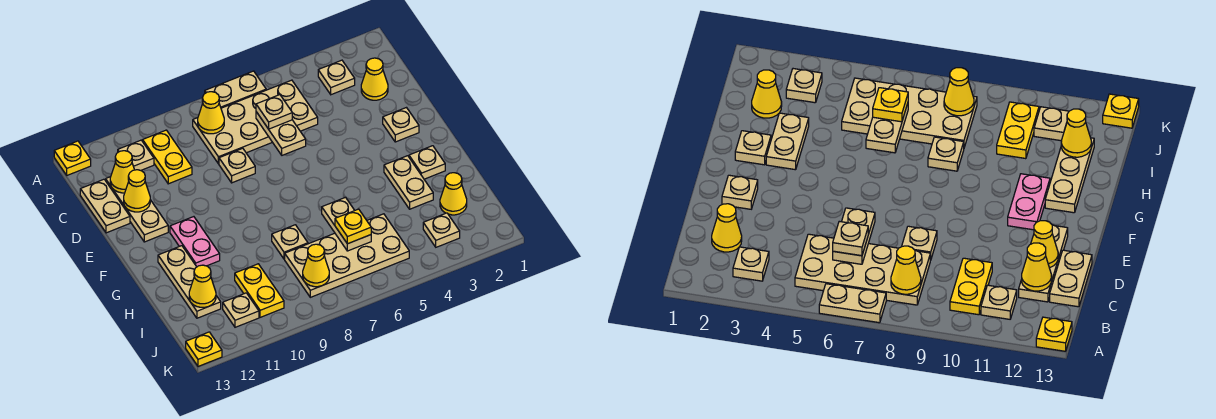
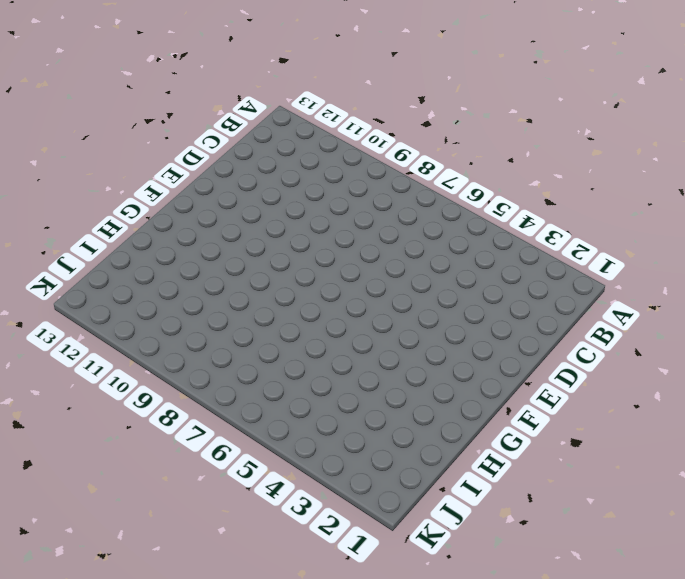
none -> tan 1x2 plate [205,71,266,108]
none -> yellow 1x1 plate [54,141,91,175]
none -> tan 1x1 plate [318,60,355,95]
none -> tan 2x4 plate [193,80,318,164]

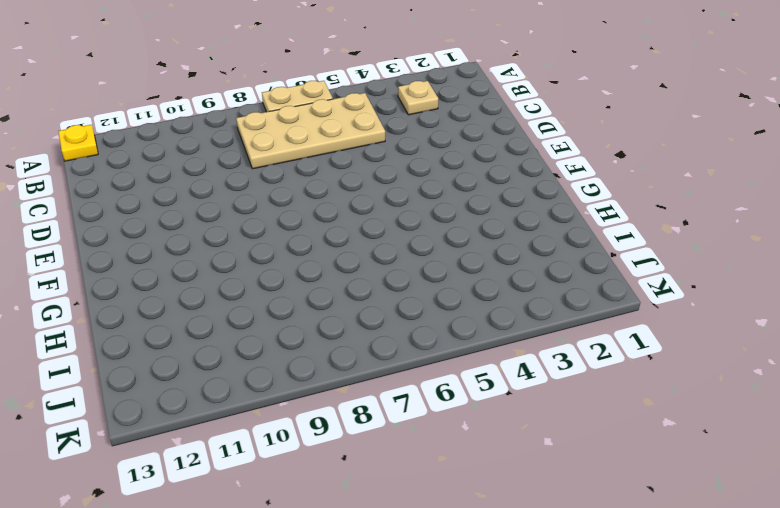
none -> yellow 1x2 plate [143,130,192,184]
none -> tan 1x1 plate [118,140,154,170]
none -> yellow 1x1 cone [361,58,388,100]
none -> tan 1x3 plate [106,177,168,242]

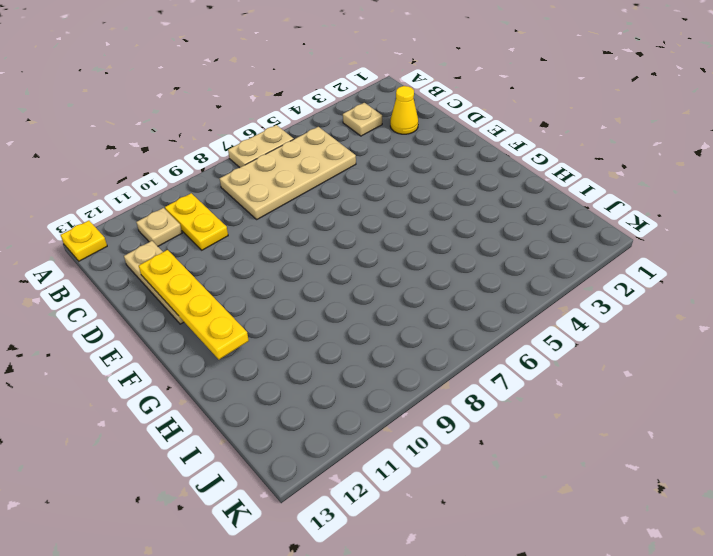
yellow 1x4 plate [139,250,249,359] -> yellow 1x1 cone [124,170,150,212]
none -> tan 1x2 plate [80,179,130,233]
none -> tan 1x1 plate [219,148,255,183]
none -> tan 1x1 plate [383,108,419,142]
none -> pink 1x2 plate [170,217,220,267]

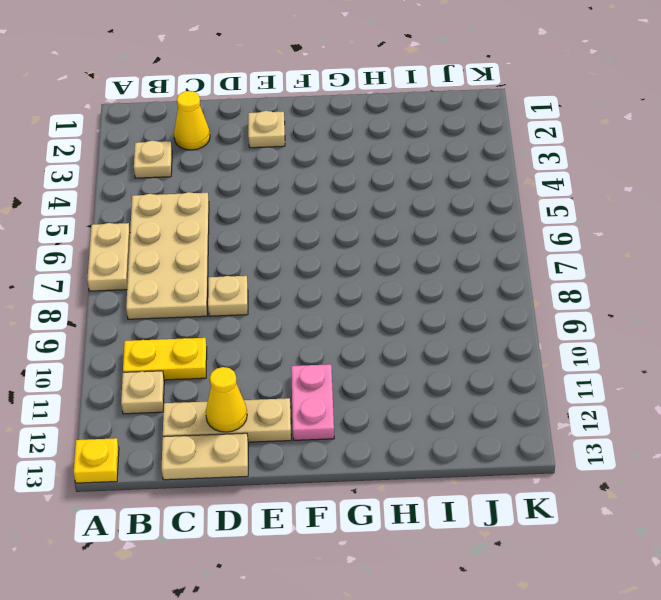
pink 1x2 plate [291,364,334,440] -> pink 1x2 plate turned to [170,217,220,267]
none -> tan 1x1 plate [409,146,445,179]
none -> tan 1x2 plate [384,156,433,209]
none -> tan 1x3 plate [158,246,221,318]
none -> tan 1x1 plate [272,225,308,259]

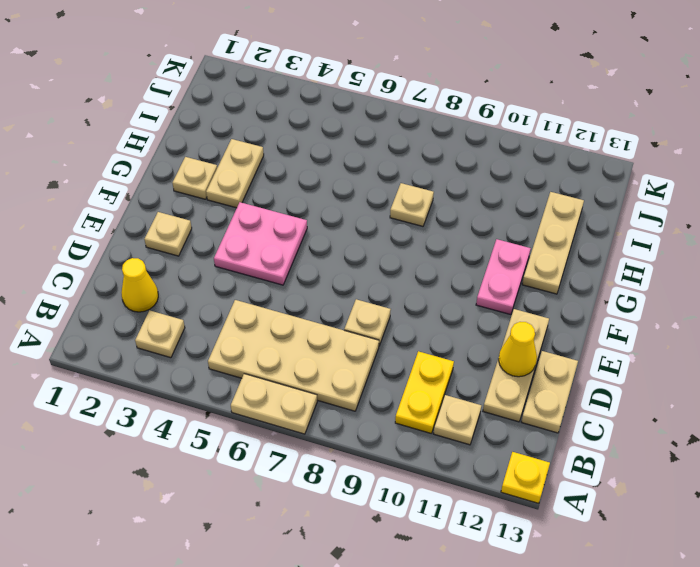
pink 2x2 plate [214,202,307,285] -> none
none -> yellow 1x1 cone [440,173,467,215]
none -> tan 2x4 plate [285,214,409,297]
none -> yellow 1x2 plate [235,264,284,317]
none -> tan 1x1 plate [423,213,460,247]

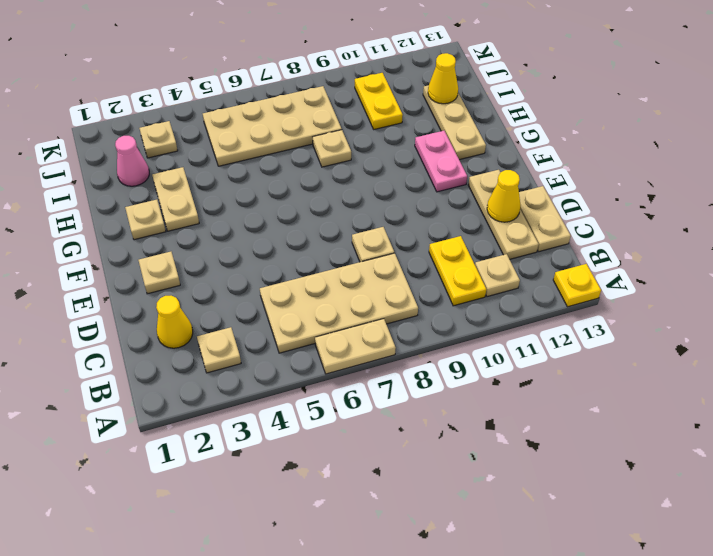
pink 1x1 cone [115,136,149,186] -> yellow 1x1 cone [440,173,467,215]
none -> tan 1x1 plate [223,293,259,327]
none -> yellow 1x1 plate [186,332,222,366]
none -> yellow 1x1 cone [198,92,224,134]
none -> tan 1x2 plate [256,112,306,155]

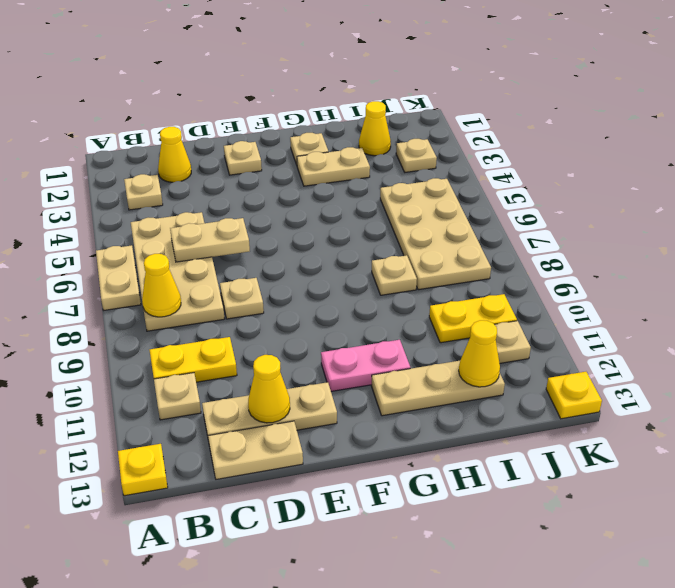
none -> yellow 1x1 cone [110,151,134,193]
none -> tan 1x2 plate [322,197,371,251]
none -> yellow 1x1 cone [303,244,329,287]
none -> tan 1x1 plate [256,95,292,129]

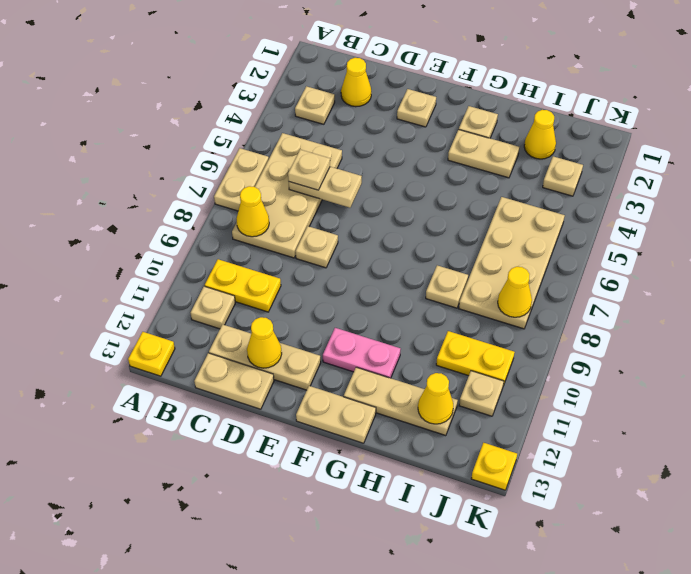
tan 1x2 plate [296,386,376,443] -> tan 1x2 plate moved to [322,197,371,251]
none -> yellow 1x1 cone [110,151,134,193]
none -> yellow 1x1 plate [335,209,371,244]

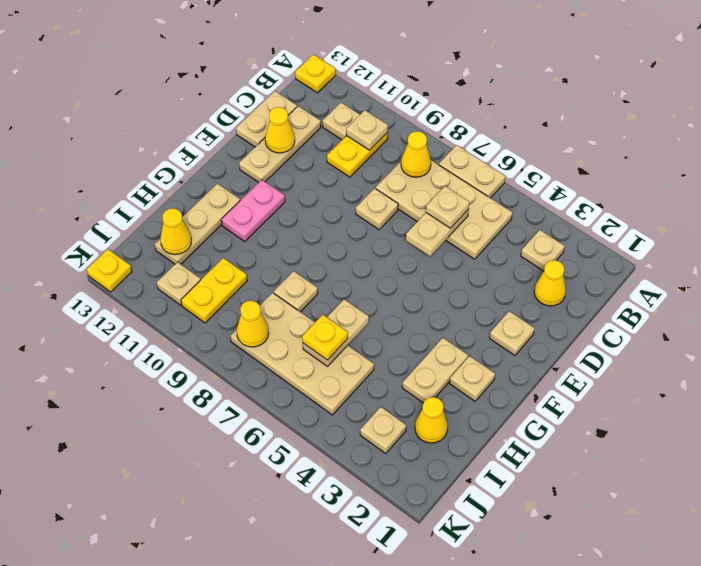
tan 1x1 plate [346,110,388,150] -> none
none -> yellow 1x1 cone [110,151,134,193]

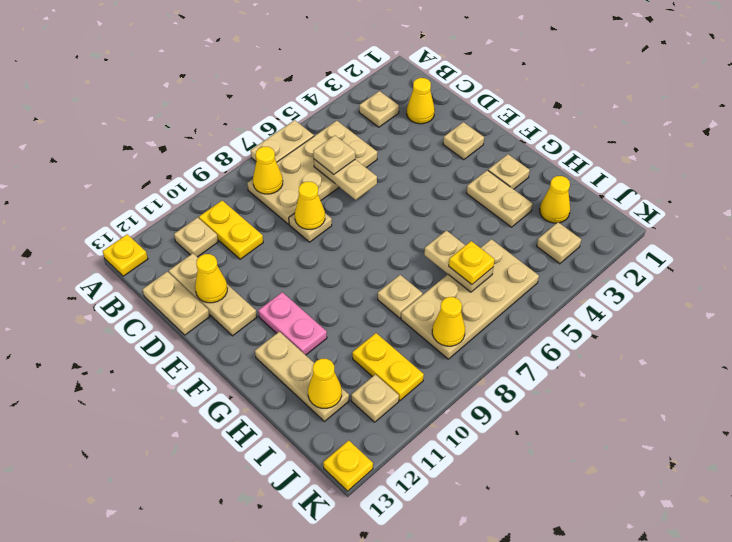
yellow 1x1 cone [295,182,325,229] -> yellow 1x1 cone moved to [110,151,134,193]

